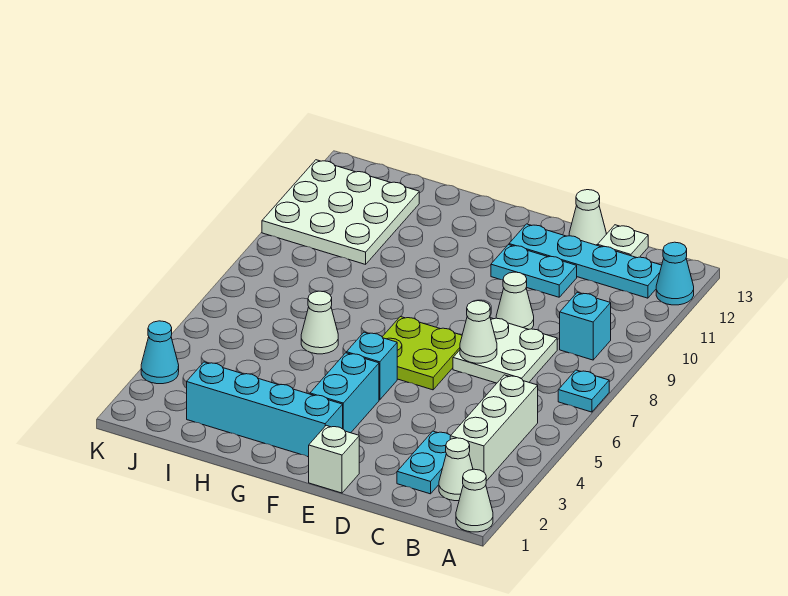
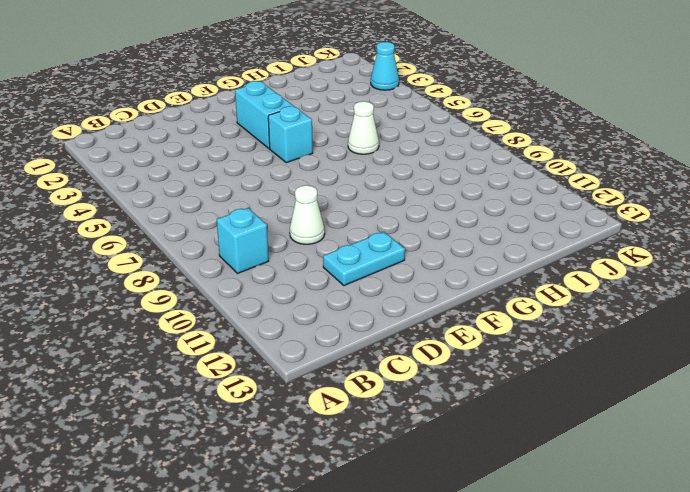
none -> white 1x1 cone [456,469,493,532]
none -> cyan 1x1 plate [558,370,609,412]
none -> cyan 1x1 cone [656,242,694,305]

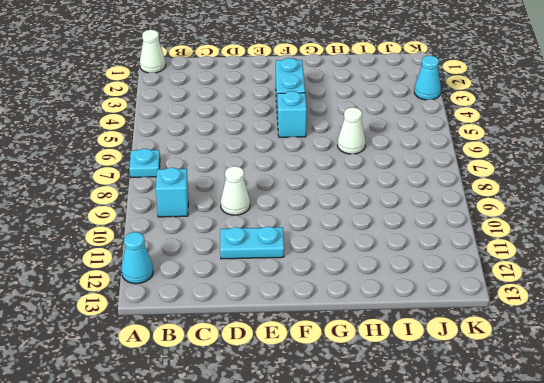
none -> white 1x1 cone [439,438,473,501]
none -> white 1x3 brick [450,375,538,481]
none -> cyan 1x4 plate [509,224,662,298]

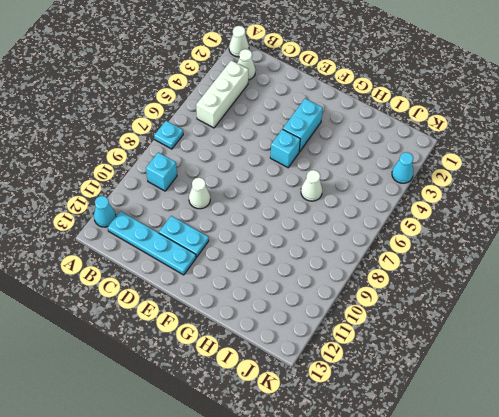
none -> cyan 1x2 plate [397,431,451,494]
none -> white 2x2 plate [453,318,557,383]
none -> white 1x1 plate [598,225,648,258]

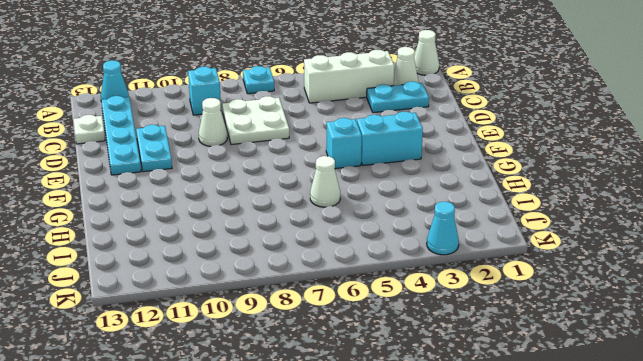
none -> white 1x1 cone [569,190,606,246]
none -> white 1x1 brick [309,425,359,493]
none -> lime 2x2 plate [382,316,462,390]

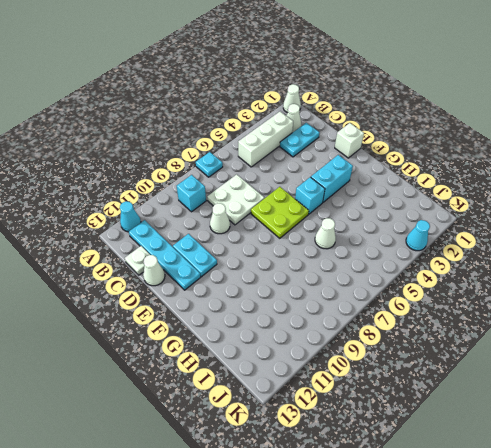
none -> cyan 1x4 brick [187,362,343,457]
none -> white 3x3 plate [262,160,419,264]
none -> white 1x1 cone [460,301,497,363]

